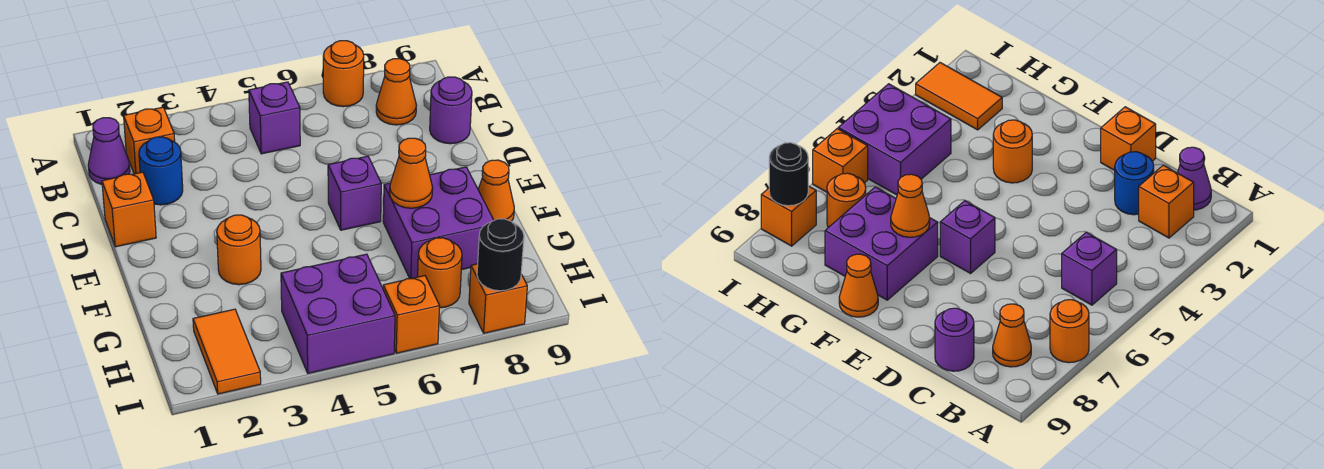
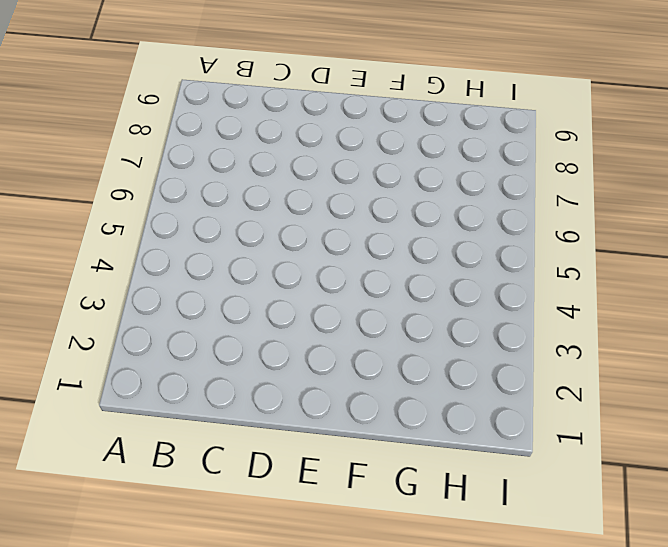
none -> orange 1x1 round brick [323,41,364,107]
none -> purple 1x1 cone [88,118,130,184]
none -> orange 1x1 brick [124,107,175,174]

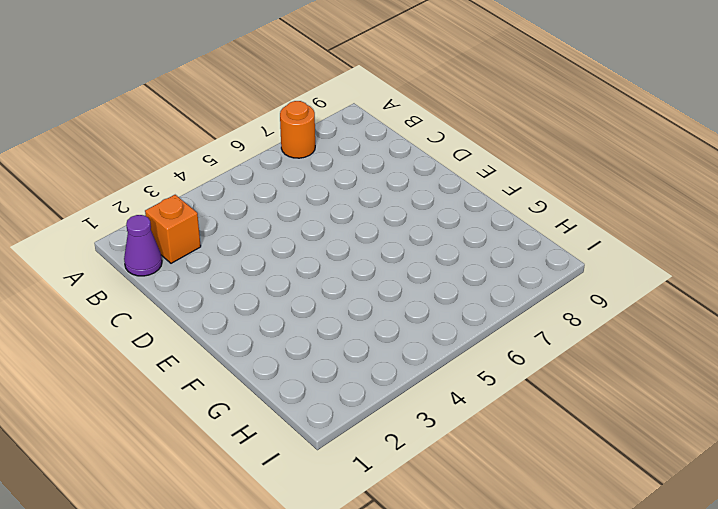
none -> purple 1x1 brick [249,82,300,154]
none -> orange 1x1 cone [376,59,416,125]
none -> blue 1x1 round brick [139,137,183,205]

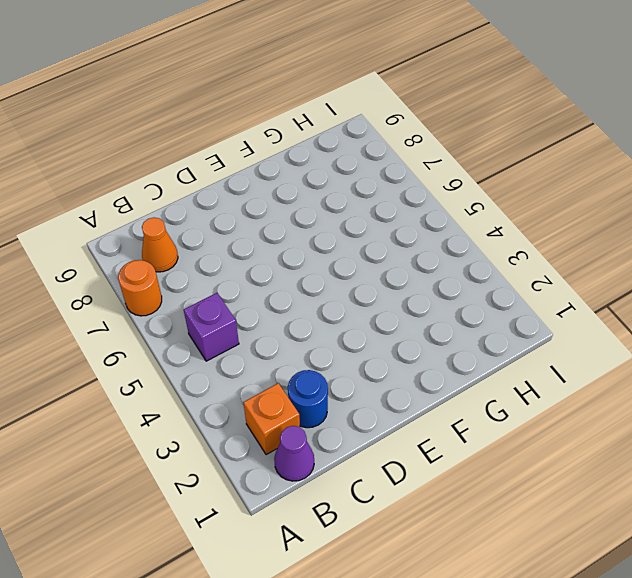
none -> purple 1x1 round brick [430,77,472,144]
none -> orange 1x1 brick [102,172,156,247]
none -> purple 1x1 brick [328,156,381,230]

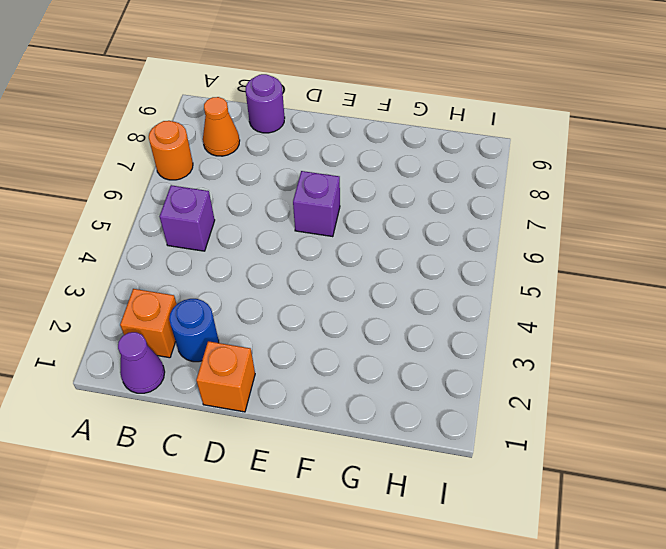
none -> orange 1x1 round brick [217,215,261,285]
none -> purple 2x2 brick [383,167,494,279]
none -> orange 1x1 cone [478,160,514,221]

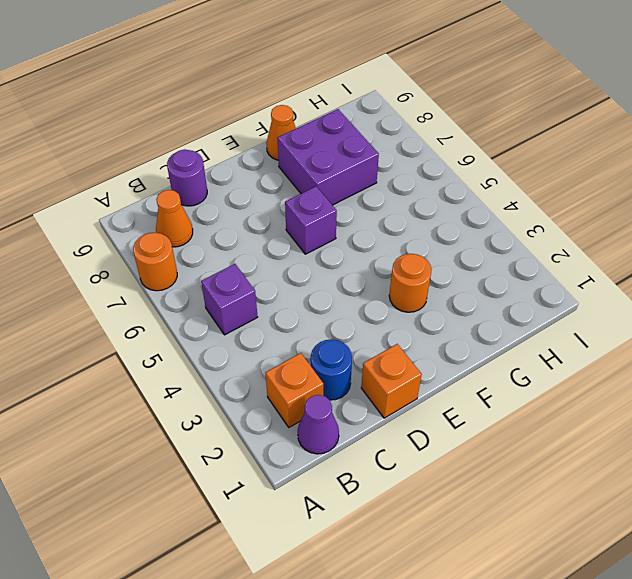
none -> orange 1x2 tile [193,309,261,394]
none -> purple 2x2 brick [281,254,395,373]
none -> orange 1x1 round brick [418,238,462,308]

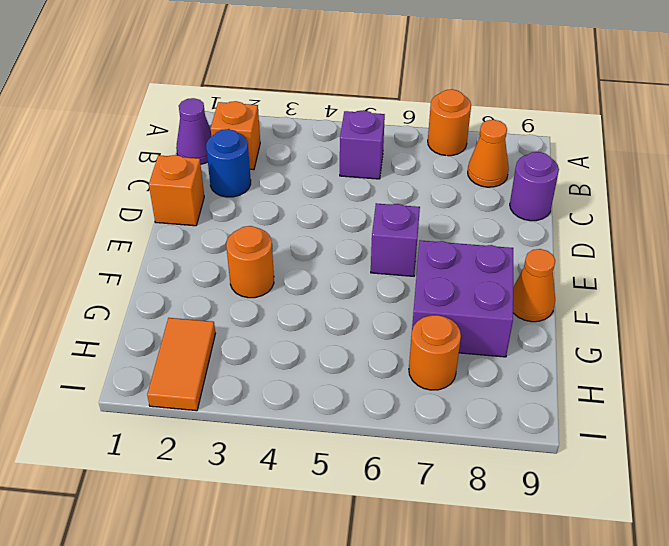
none -> purple 2x2 brick [281,254,395,373]
none -> orange 1x1 brick [383,276,440,353]
none -> orange 1x1 brick [469,264,527,333]

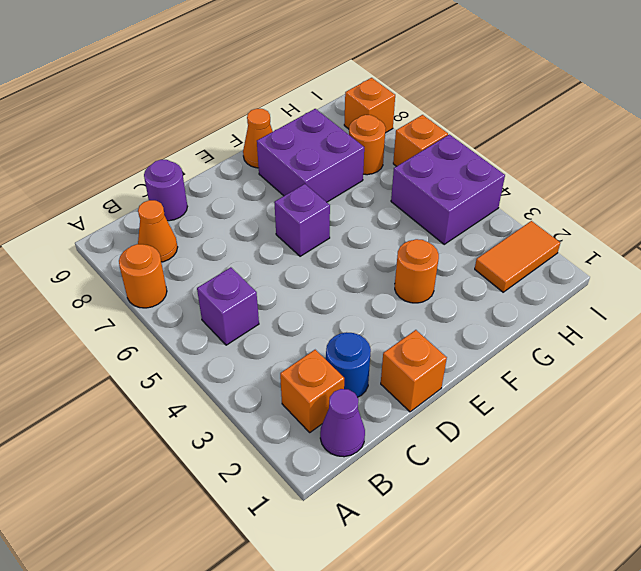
none -> orange 1x1 cone [390,138,433,208]
none -> black 1x1 round brick [477,219,524,291]

